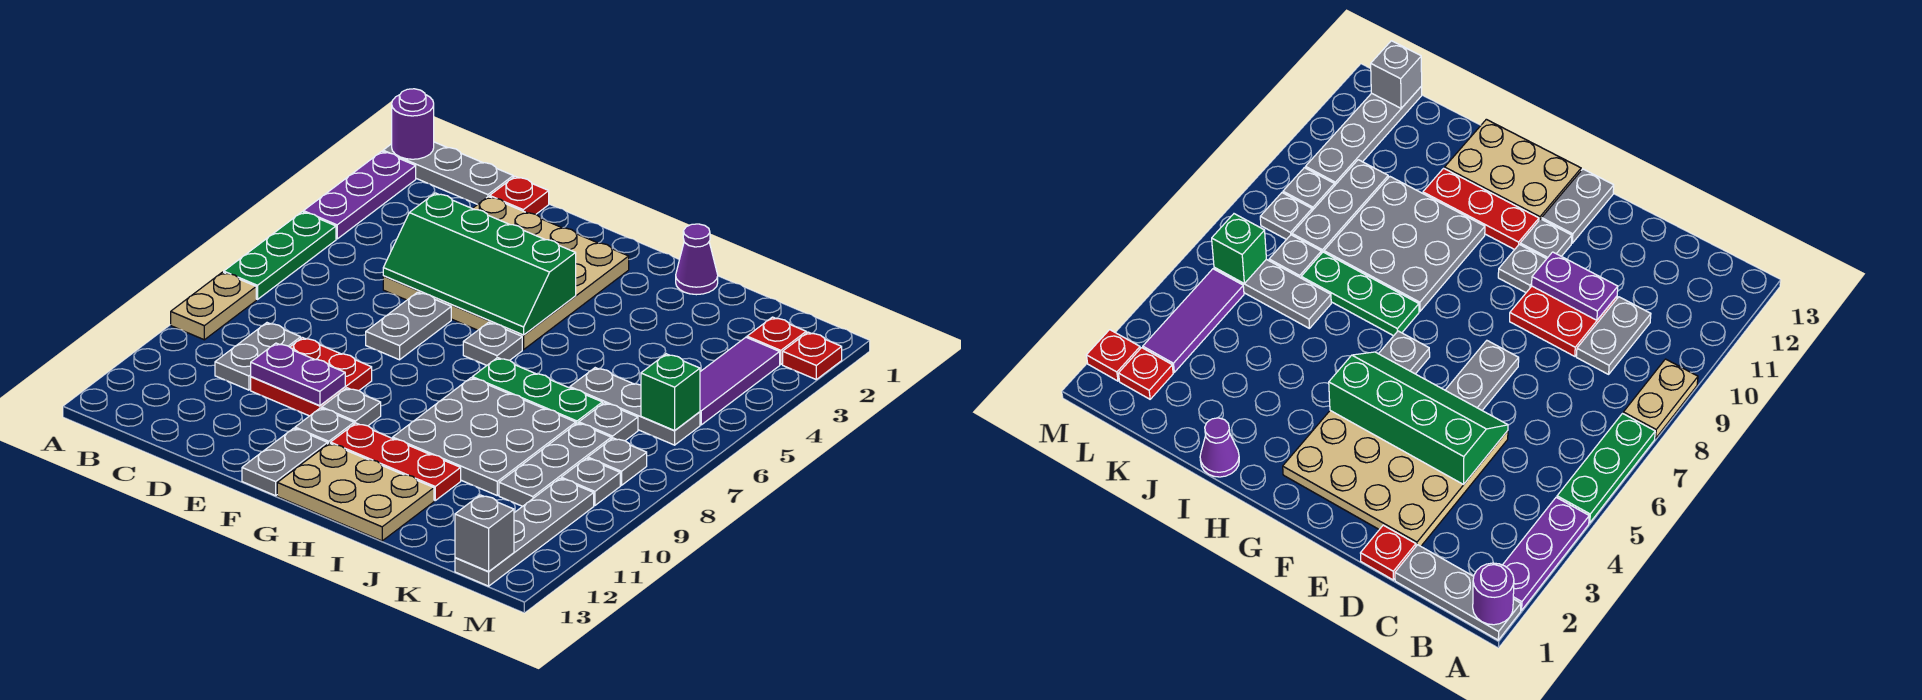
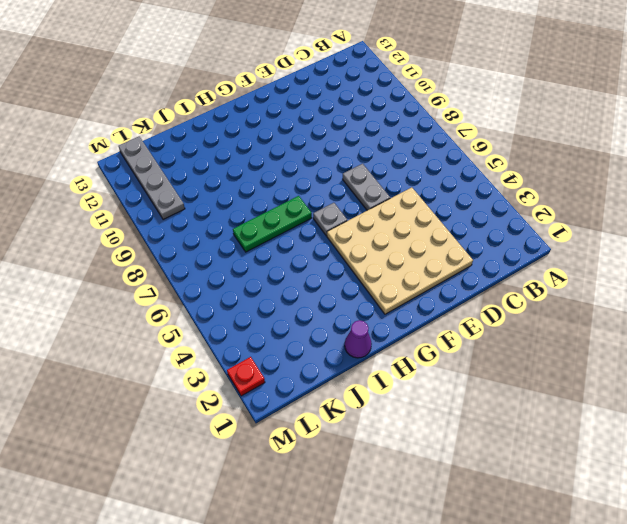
none -> grey 1x3 plate [383,142,513,204]
none -> purple 1x3 plate [303,151,416,239]
none -> green 1x3 plate [224,212,336,299]
none -> tan 1x2 plate [171,272,256,340]

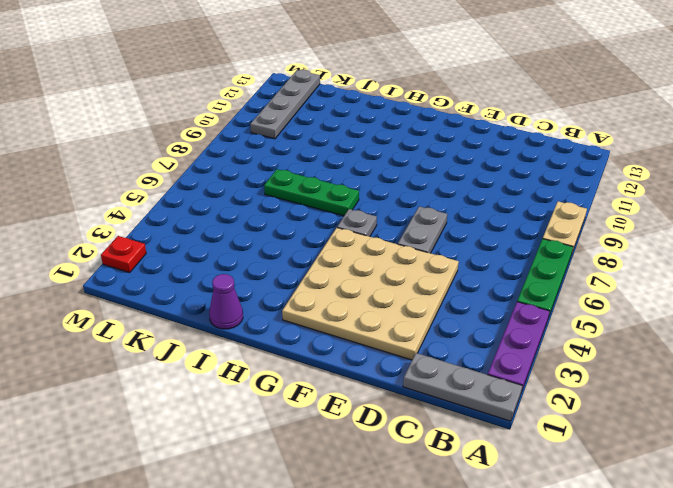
none -> grey 1x2 plate [215,323,301,390]
none -> red 1x1 plate [490,177,549,214]
none -> red 2x2 plate [251,338,372,416]
none -> grey 1x1 plate [322,388,381,426]

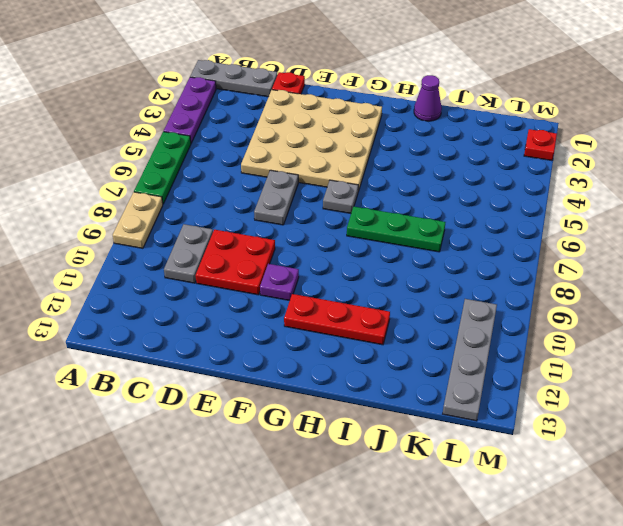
purple 1x1 plate [260,264,299,301] -> grey 1x1 plate [322,388,381,426]
none -> grey 1x1 plate [295,408,354,444]
none -> grey 1x2 plate [242,428,328,496]
none -> tan 2x3 plate [277,443,434,541]
none -> grey 3x3 plate [393,378,576,495]

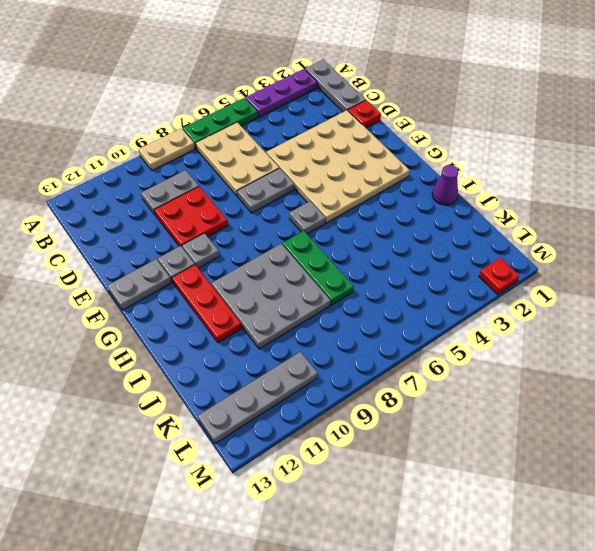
tan 2x3 plate [196,122,279,196] -> tan 2x3 plate moved to [277,443,434,541]
none -> grey 1x3 plate [570,368,700,445]
none -> grey 1x1 plate [579,403,638,441]
none -> grey 1x3 plate [499,423,611,506]
none -> red 1x1 plate [747,317,806,365]

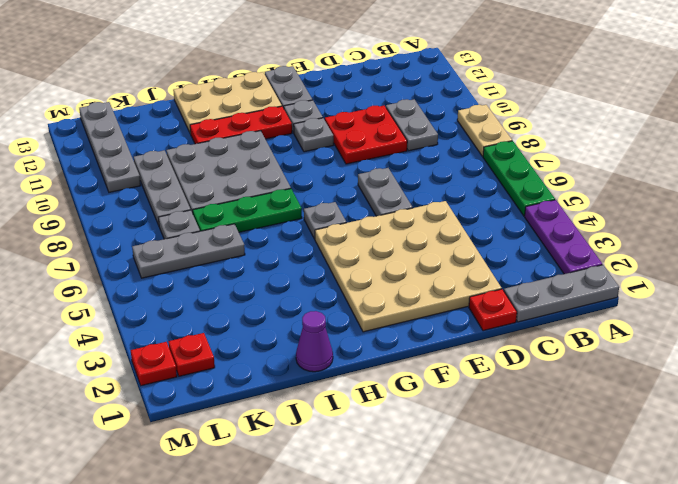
none -> purple 1x3 tile [700,337,780,425]
none -> grey 1x1 plate [588,438,647,485]
none -> grey 1x1 plate [561,458,620,506]
none -> purple 1x1 round brick [392,89,434,159]

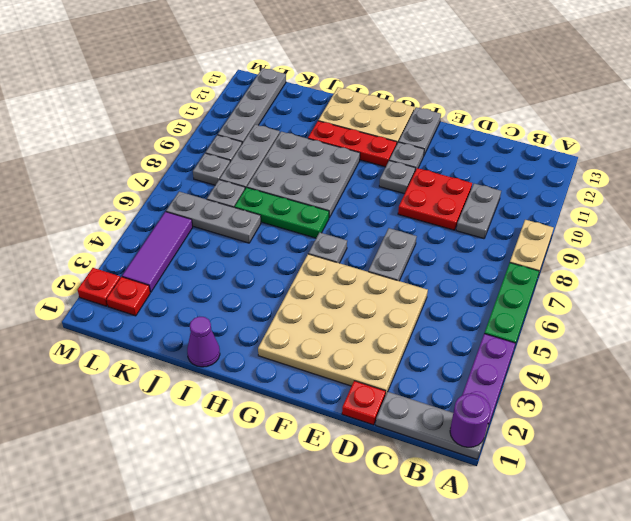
none -> green 2x4 slope [383,193,576,335]
none -> purple 1x2 plate [251,343,345,406]
none -> green 1x1 brick [641,354,700,430]
none -> grey 1x1 brick [455,495,514,571]

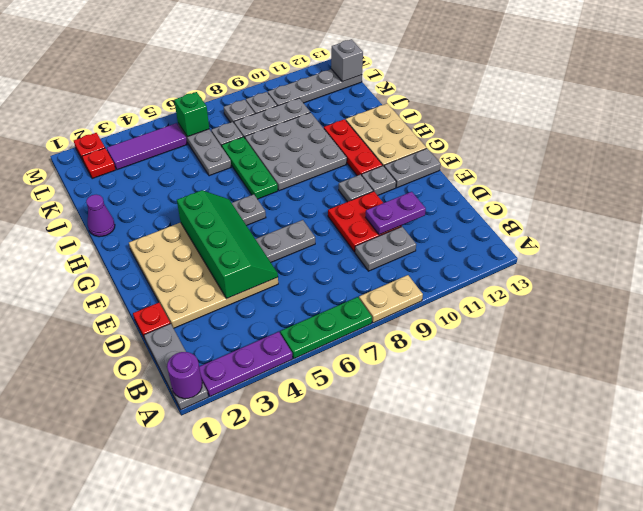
purple 1x2 plate [366,192,426,235] -> purple 1x2 plate turned to [251,343,345,406]

